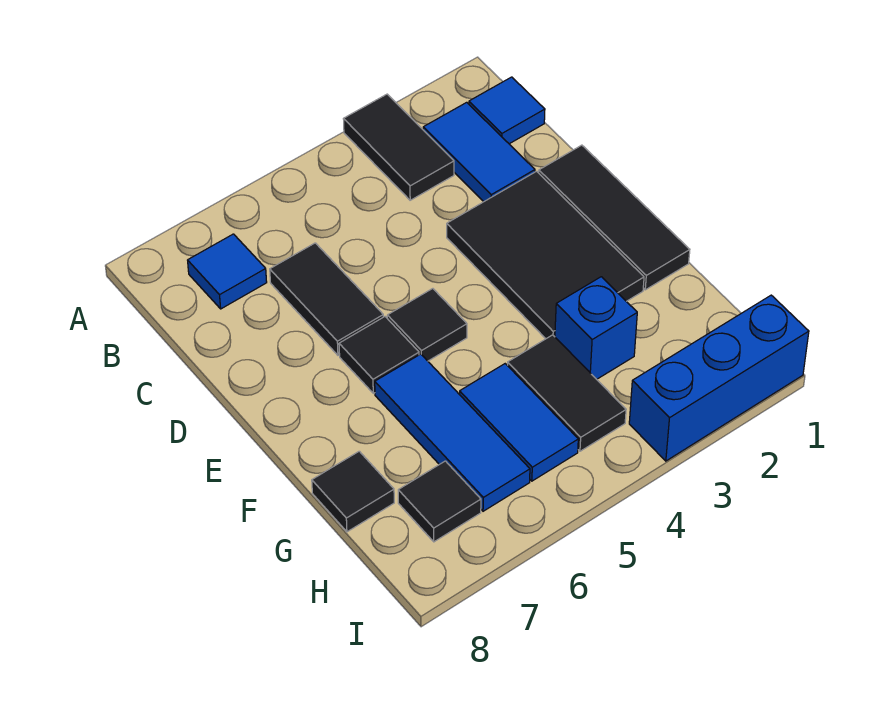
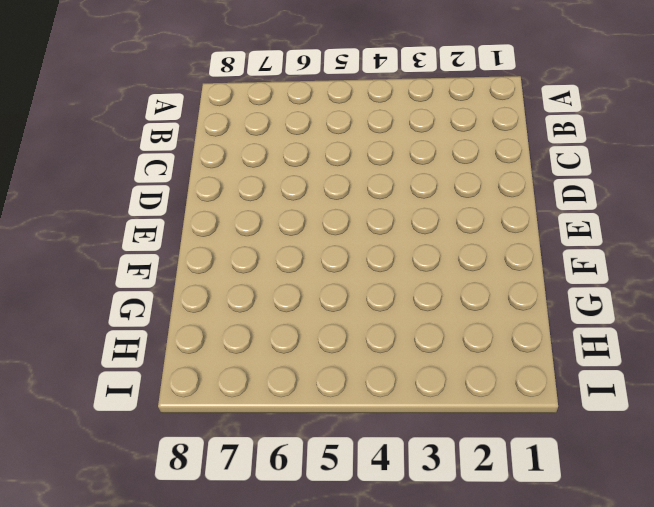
none -> black 1x2 tile [344,94,454,200]
none -> blue 1x1 tile [469,77,545,144]
none -> blue 1x2 tile [423,102,535,202]

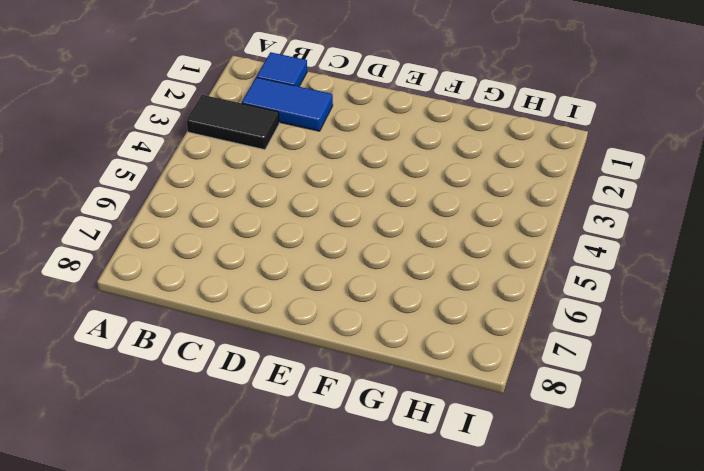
none -> blue 1x1 tile [188,234,267,309]
none -> black 1x2 tile [270,243,383,355]
none -> black 1x3 tile [539,145,690,290]

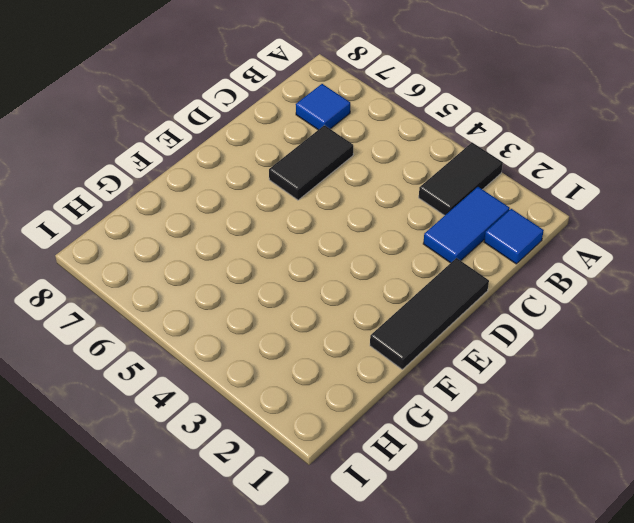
none -> black 2x3 tile [447,171,644,339]
none -> black 1x1 tile [387,289,467,361]
none -> black 1x1 tile [339,317,419,393]

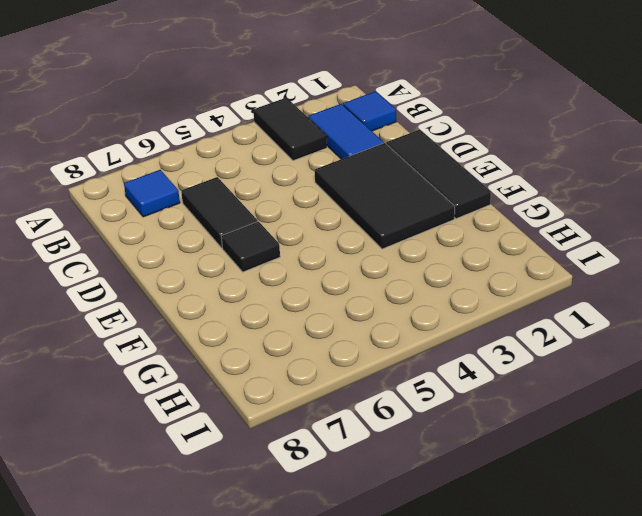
none -> black 1x1 tile [387,289,467,361]
none -> blue 1x3 tile [375,354,530,511]
none -> blue 1x1 brick [555,277,637,379]

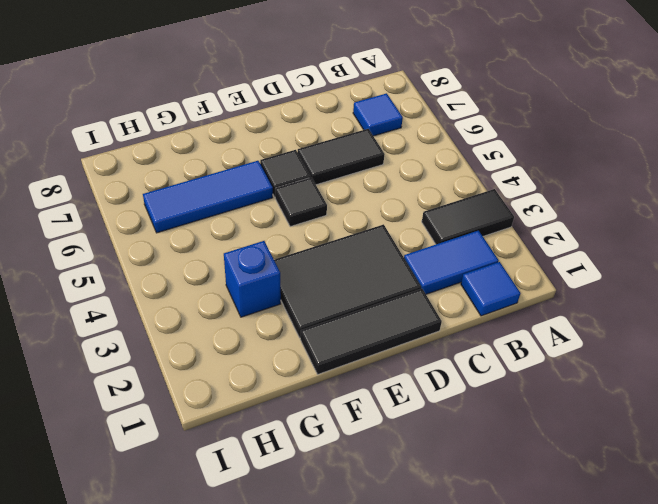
none -> black 1x2 tile [507,335,626,451]
none -> blue 1x2 tile [460,364,578,481]
none -> black 1x1 tile [312,451,394,532]

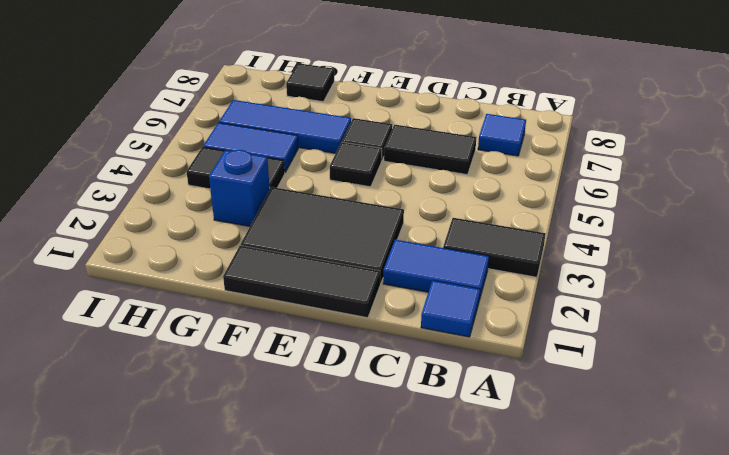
none -> black 1x1 tile [398,461,481,542]
none -> blue 1x3 brick [629,295,809,461]

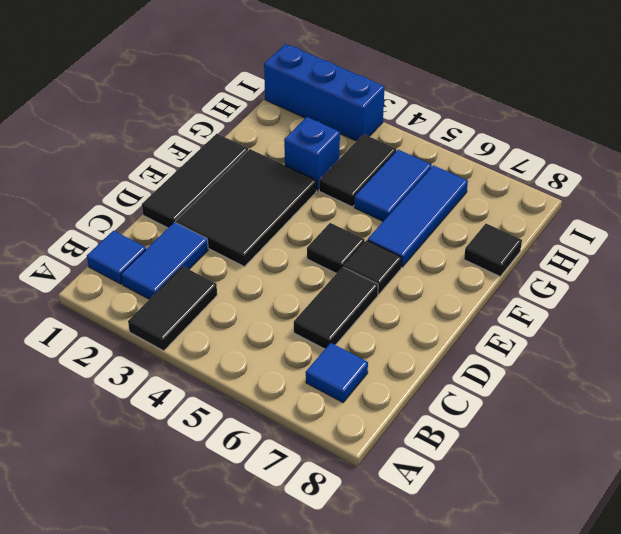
none -> black 1x1 tile [398,461,481,542]

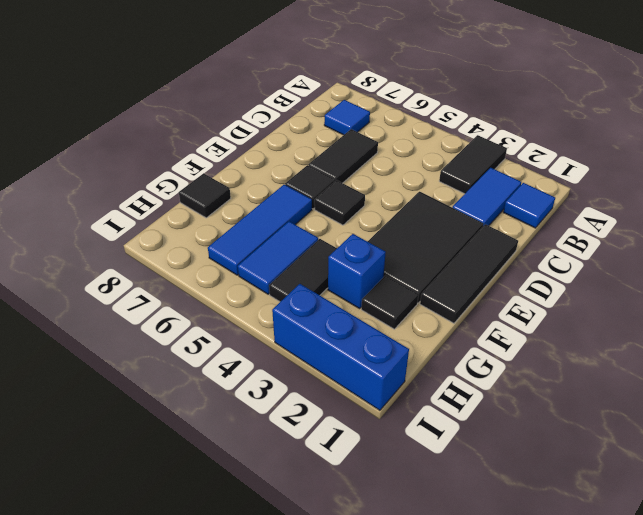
black 1x1 tile [361,276,419,329] -> black 1x1 tile moved to [398,461,481,542]

